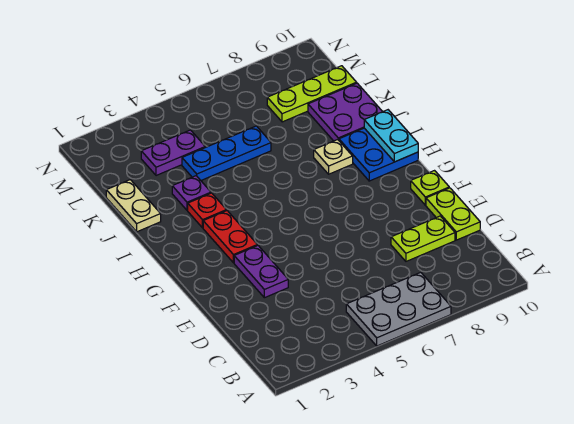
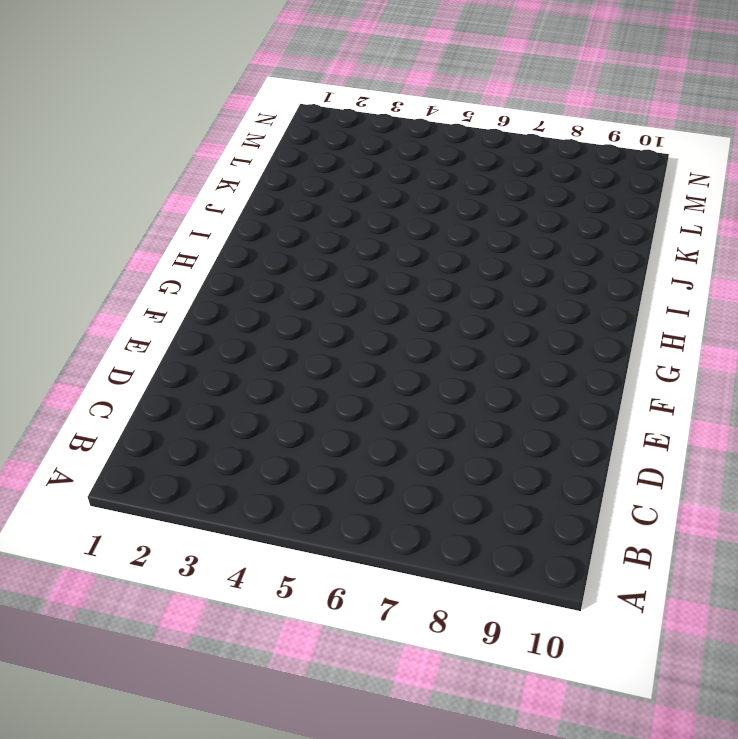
none -> grey 2x3 plate [346,272,451,346]
none -> lime 1x2 plate [391,216,455,261]
none -> lime 1x2 plate [426,188,480,240]

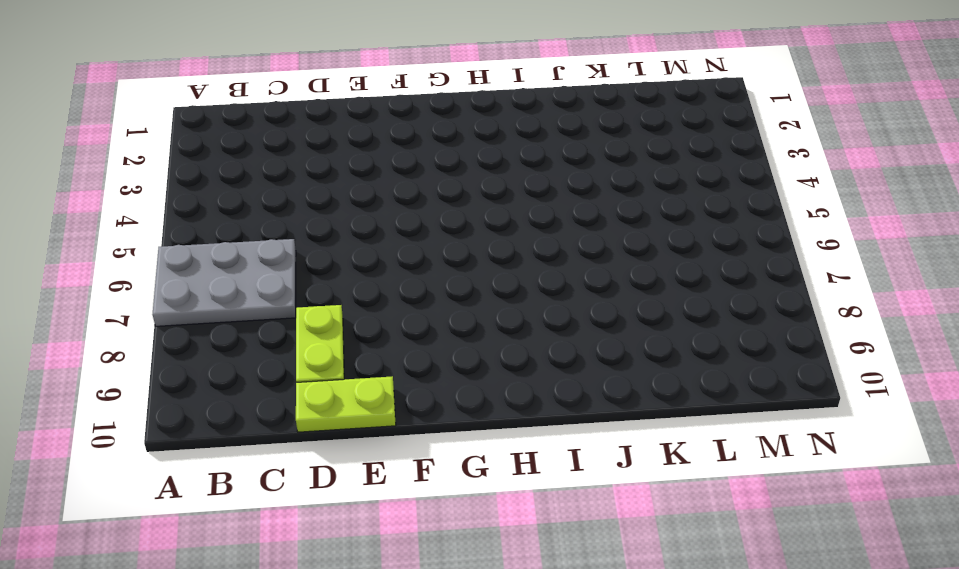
grey 2x3 plate [153,239,296,326] -> grey 2x3 plate turned to [346,272,451,346]
none -> purple 1x2 plate [234,245,288,298]
none -> lime 1x1 plate [411,171,449,205]
none -> red 1x2 plate [203,211,257,263]

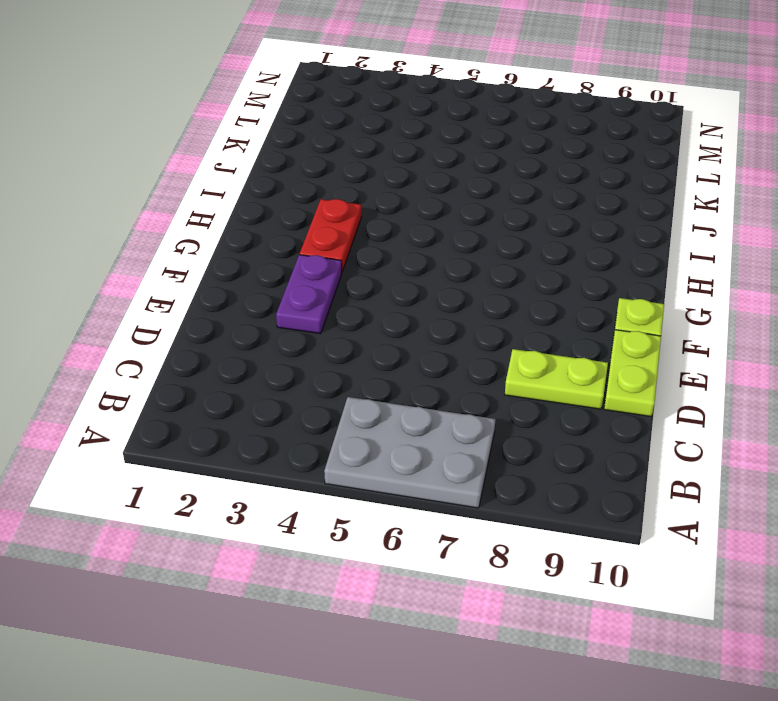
none -> blue 2x2 plate [339,128,418,181]
none -> red 1x1 plate [188,193,226,228]
none -> tan 1x1 plate [314,140,353,174]

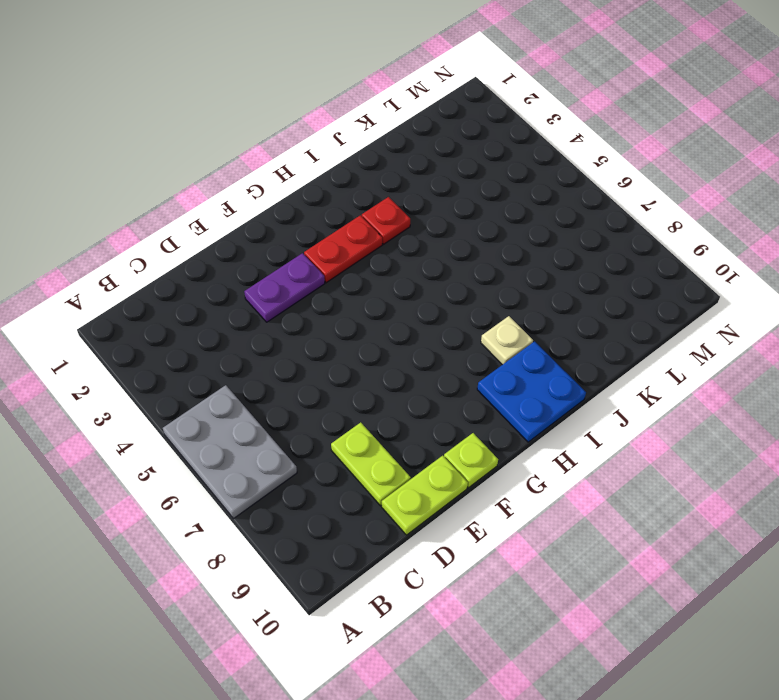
none -> tan 1x2 plate [106,180,161,232]
none -> purple 1x1 plate [172,176,211,210]
none -> purple 2x2 plate [308,83,382,141]

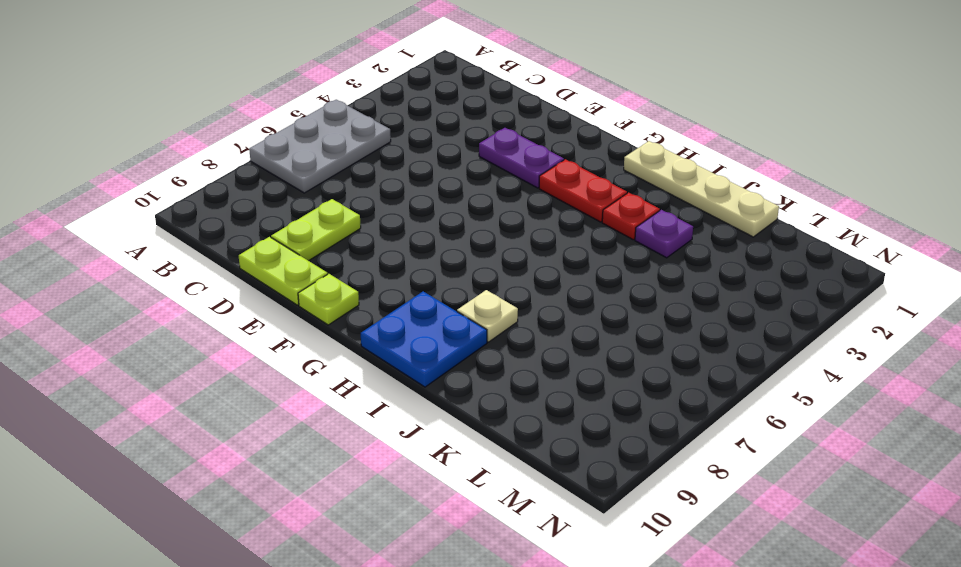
tan 1x4 plate [624,141,779,237] -> tan 1x2 plate [106,180,161,232]
none -> purple 2x2 plate [308,83,382,141]
none -> blue 1x3 plate [182,126,271,180]
none -> purple 1x2 plate [141,130,205,176]

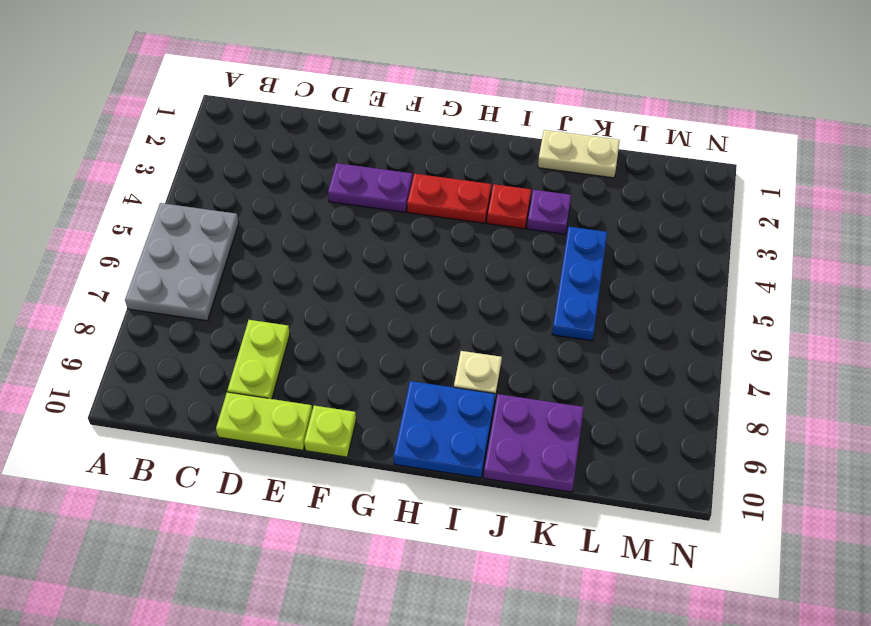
none -> purple 1x2 plate [141,130,205,176]
none -> lime 1x3 plate [267,66,357,122]
none -> cyan 1x2 plate [364,110,418,162]

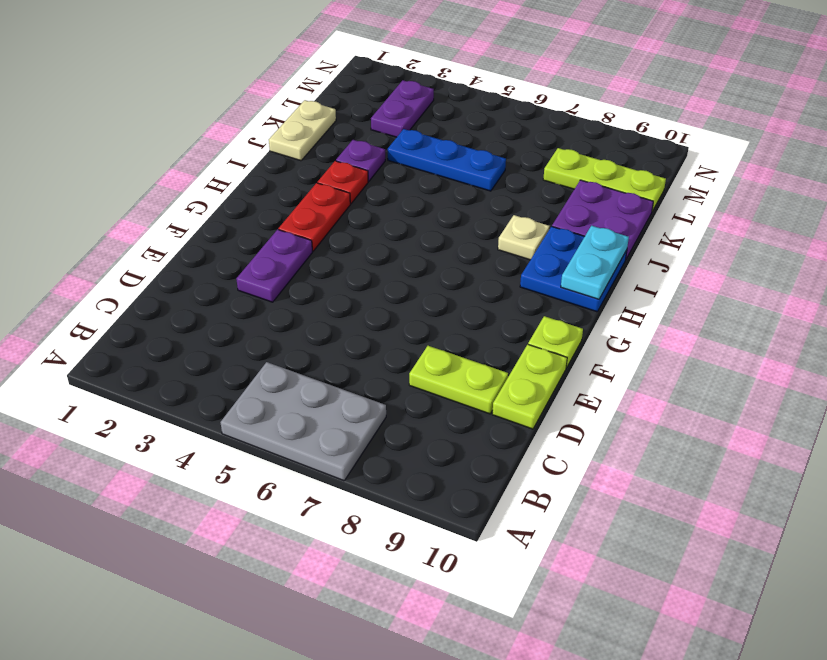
purple 1x2 plate [371,80,434,137] -> purple 1x2 plate turned to [141,130,205,176]

